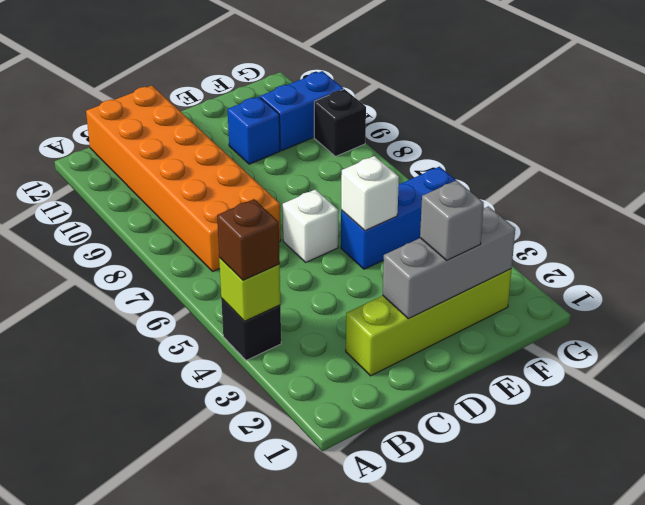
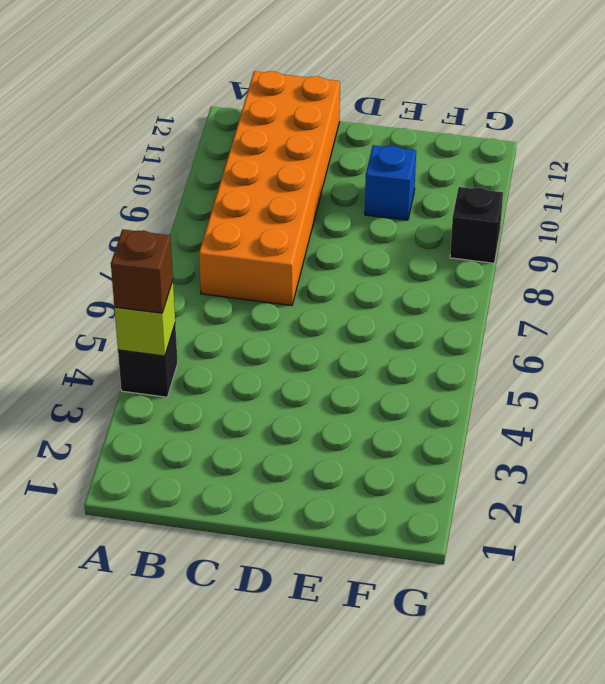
none -> lime 1x4 brick [346,269,512,376]
none -> white 1x1 brick [283,189,338,262]
none -> blue 1x3 brick [341,167,456,269]

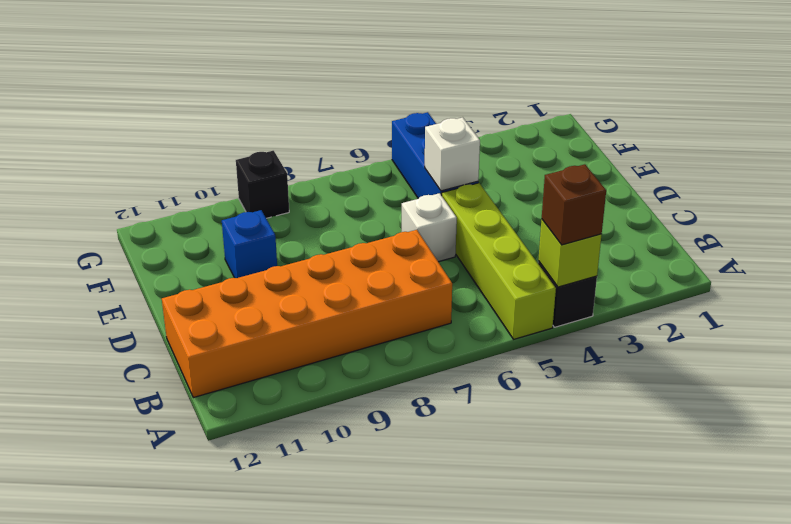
lime 1x4 brick [442,183,556,339] -> lime 1x4 brick moved to [346,269,512,376]
none -> blue 1x2 brick [260,71,343,151]
none -> grey 1x3 brick [383,206,515,319]
none -> grey 1x1 brick [420,180,484,260]

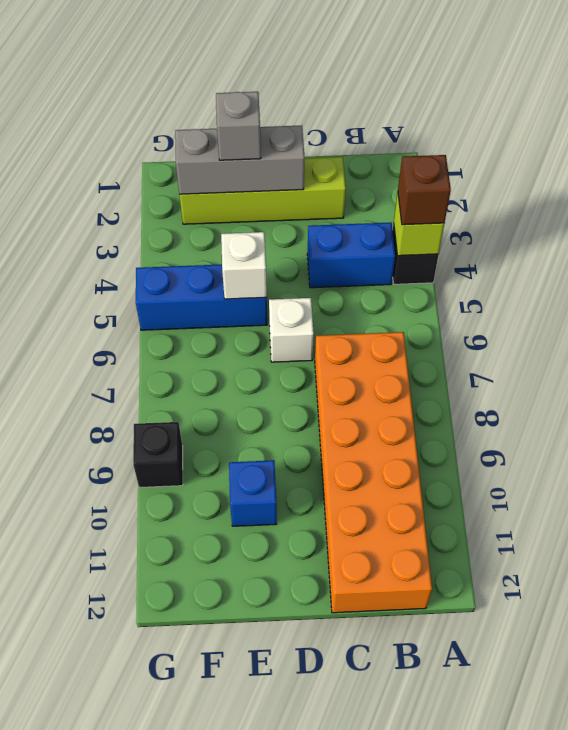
blue 1x2 brick [307,223,395,288] -> blue 1x2 brick moved to [260,71,343,151]

